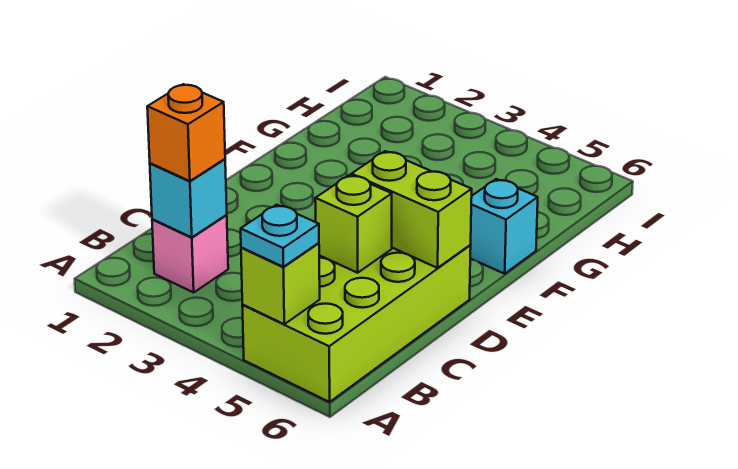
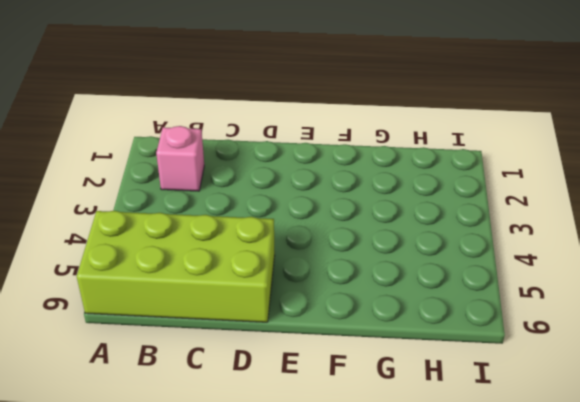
none -> cyan 1x1 brick [470,179,538,274]
none -> lime 1x1 brick [241,243,320,324]

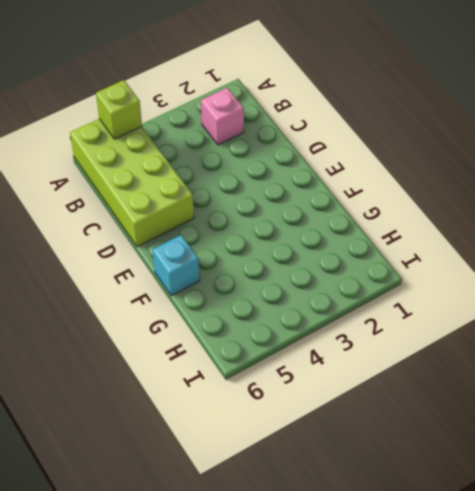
none -> cyan 1x1 brick [150,159,227,237]
none -> lime 1x1 brick [315,175,392,273]

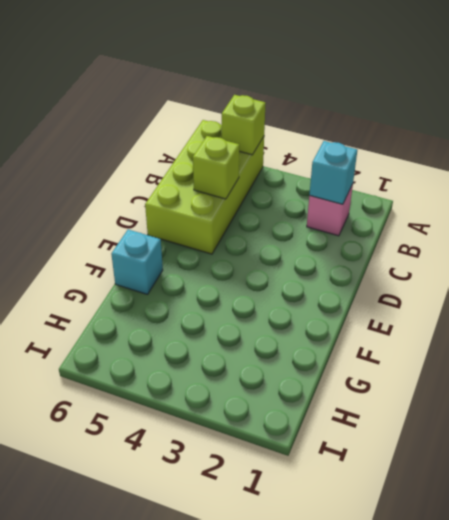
none -> lime 1x2 brick [352,151,472,268]
none -> cyan 1x1 plate [241,205,319,267]

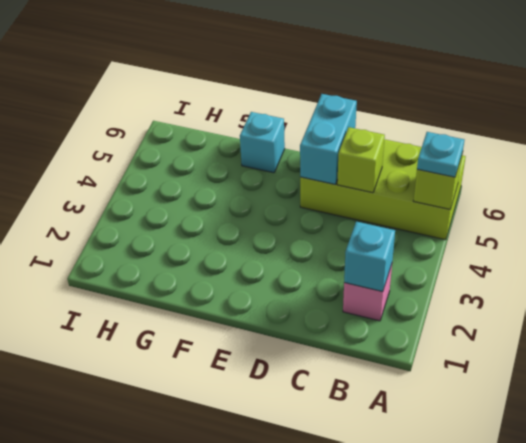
cyan 1x2 brick [300,94,357,184] -> lime 1x2 brick [352,151,472,268]
none -> orange 1x1 brick [147,84,225,181]

